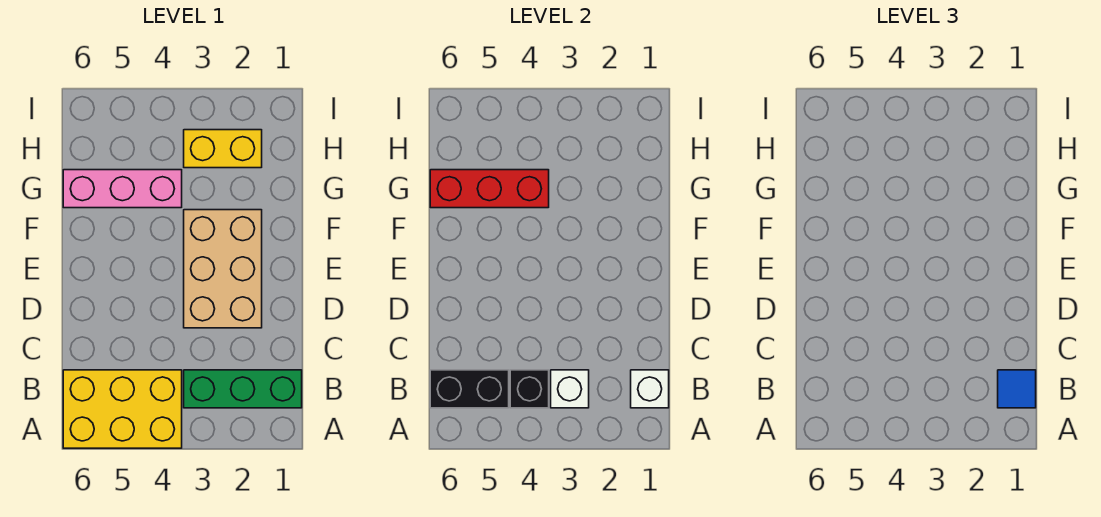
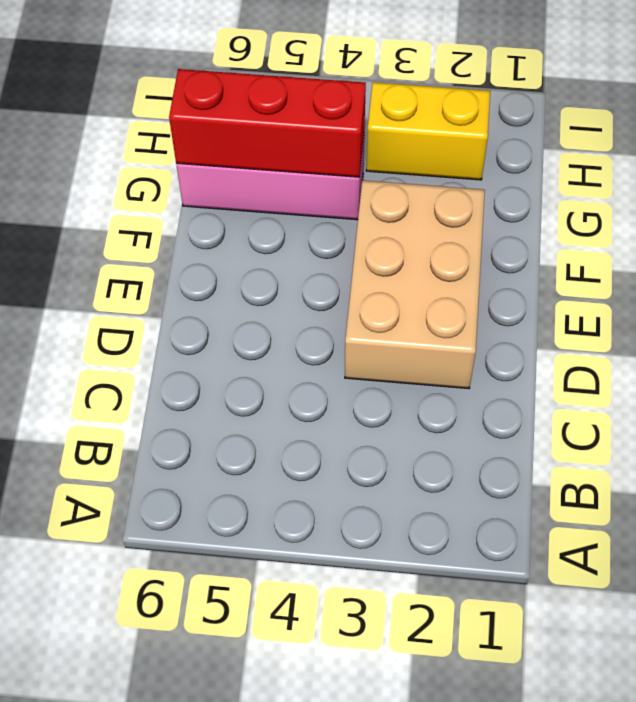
none -> yellow 2x3 brick [63,370,182,448]
none -> green 1x3 brick [184,370,302,408]

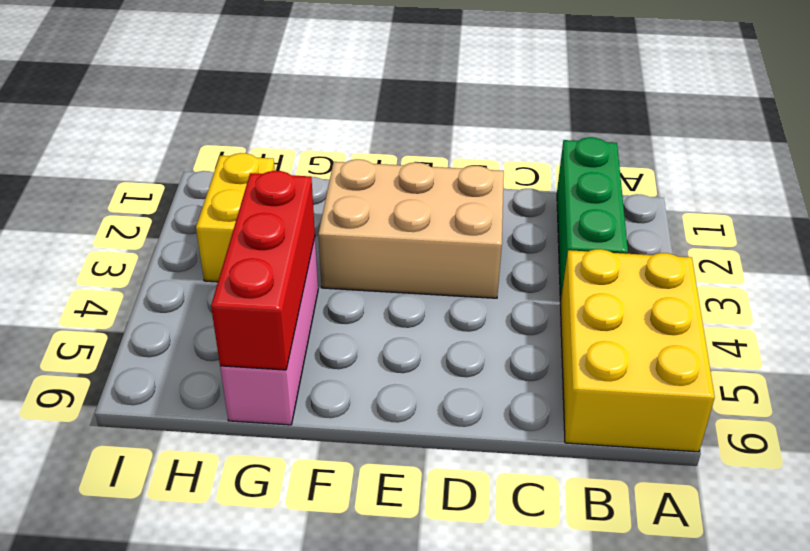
none -> white 1x1 brick [631,370,669,408]
none -> white 1x1 brick [551,370,589,408]

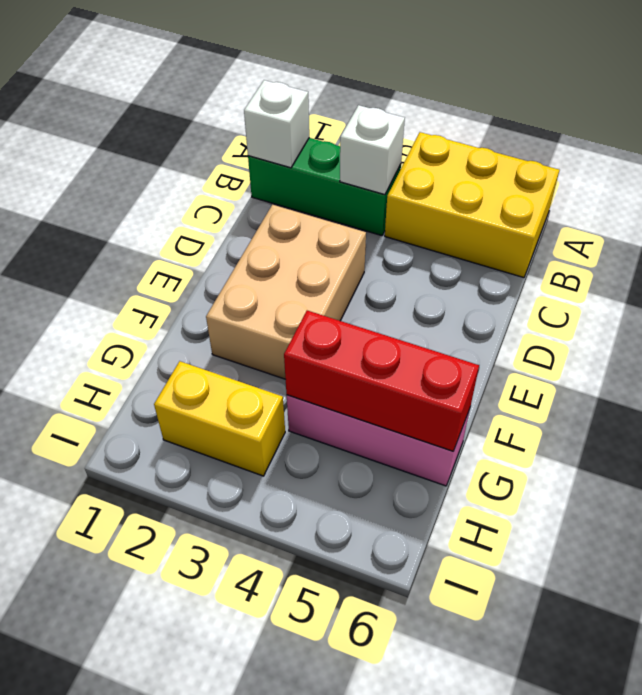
none -> black 1x1 brick [510,370,549,408]
none -> black 1x2 brick [430,370,509,408]

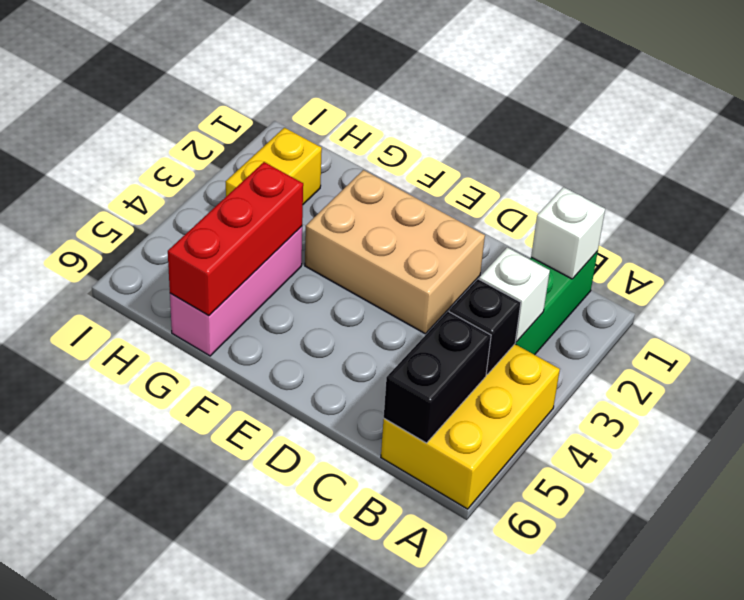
none -> blue 1x1 tile [998,370,1036,408]

